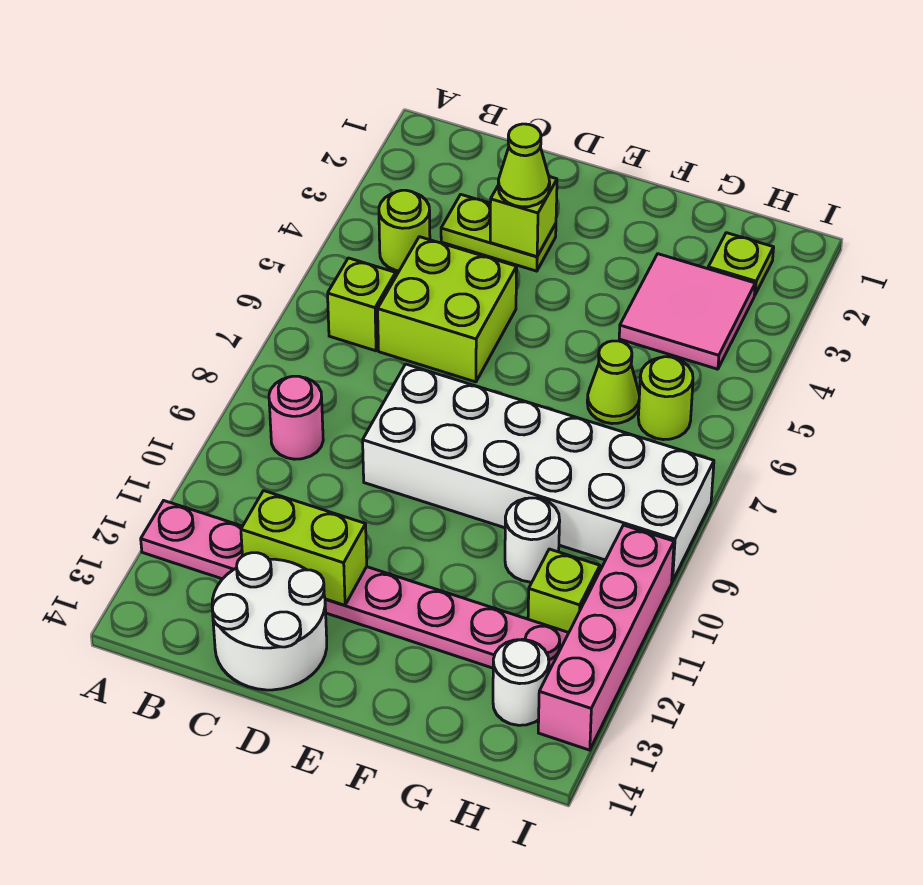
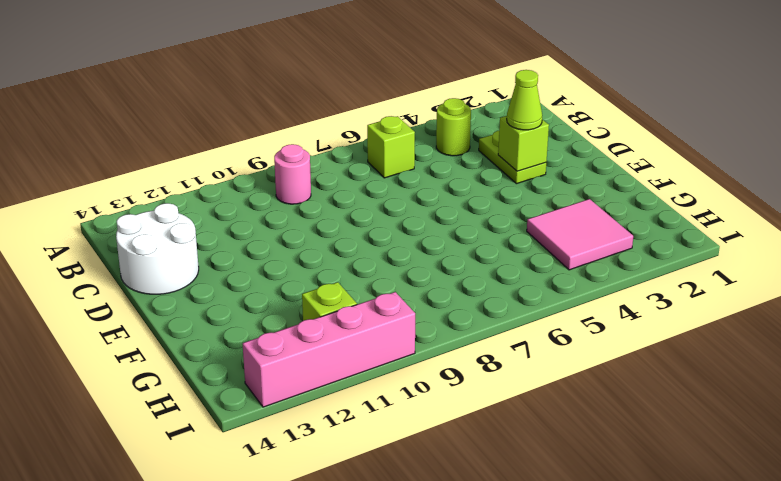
none -> pink 1x8 plate [141,501,568,671]
none -> lime 2x2 brick [378,237,517,382]
none -> white 2x6 brick [363,364,714,581]

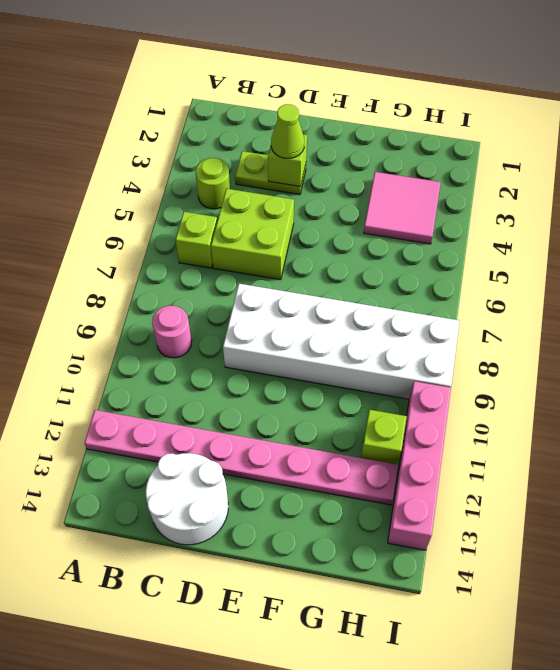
none -> lime 1x1 cone [587,341,639,424]
none -> white 1x1 round brick [505,498,560,582]
none -> lime 1x1 plate [708,233,774,294]

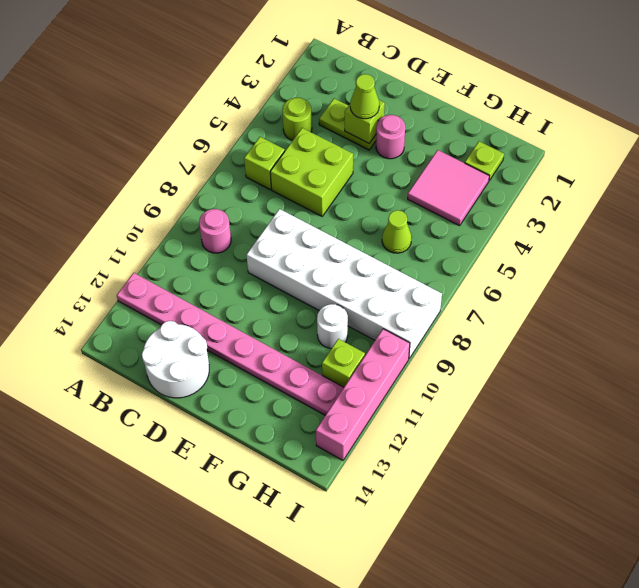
pink 1x1 round brick [376,115,405,159] -> none
none -> lime 1x1 round brick [638,357,693,440]
none -> white 1x1 round brick [493,639,549,725]
none -> lime 1x2 brick [241,491,367,605]

